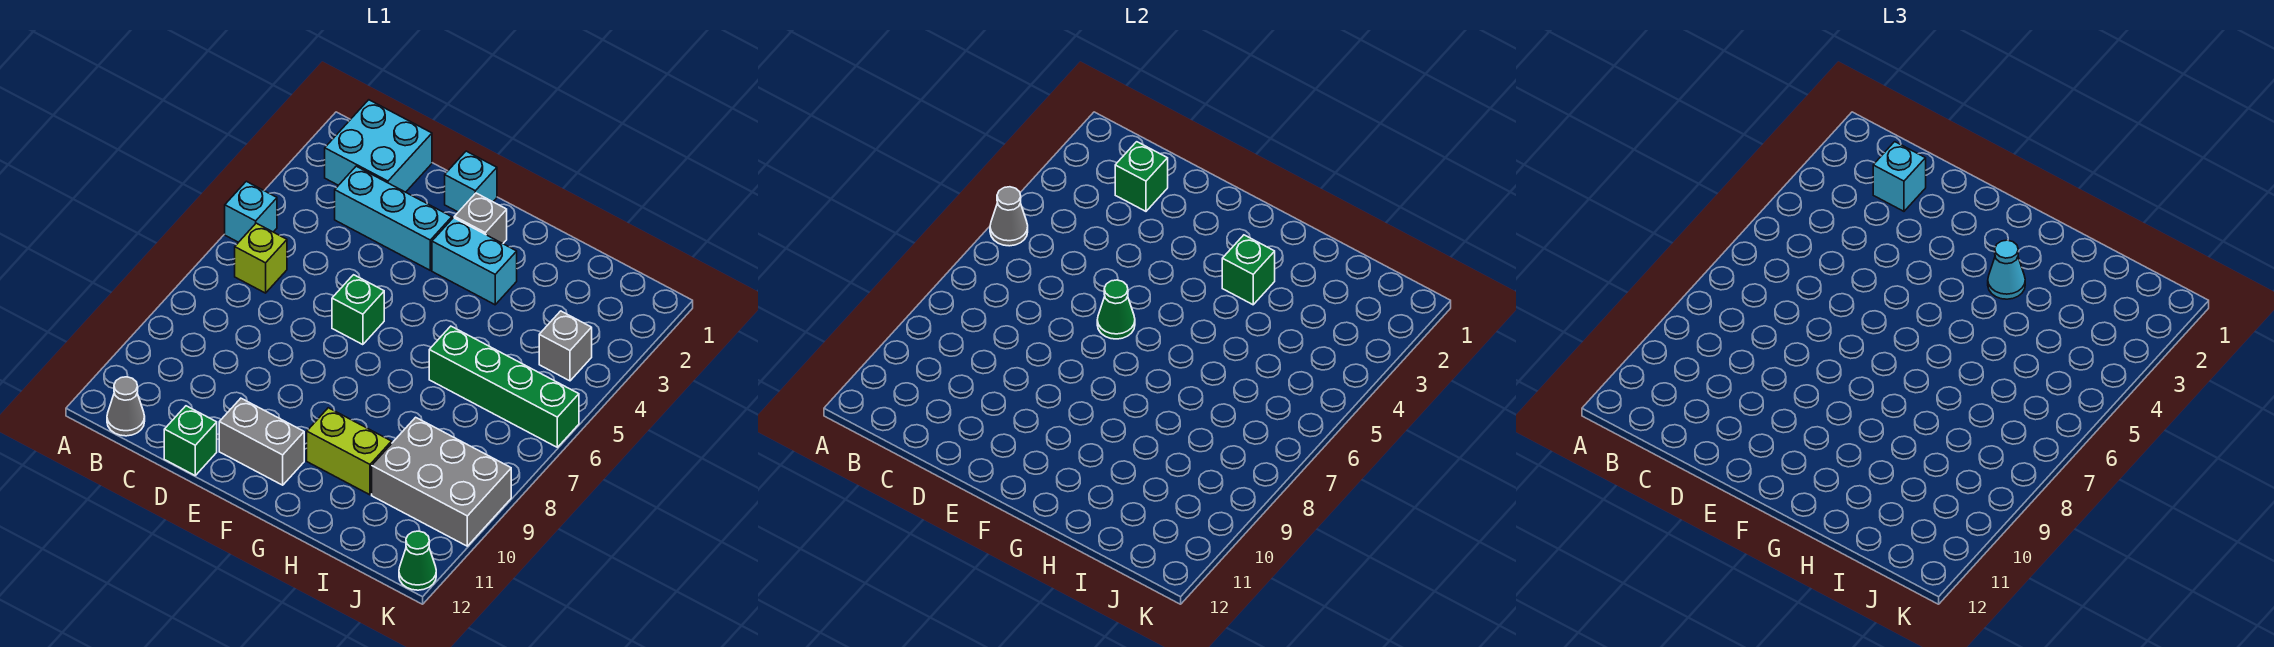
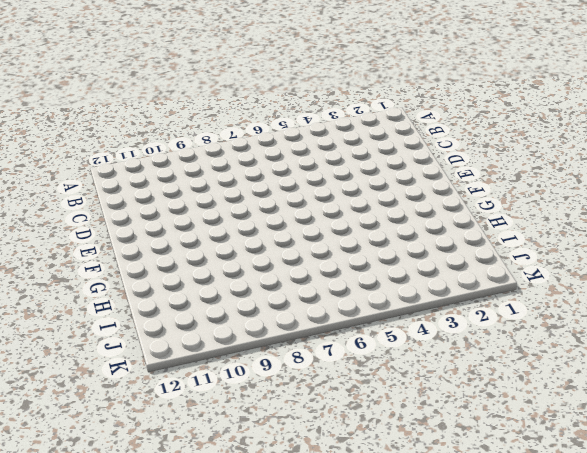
none -> cyan 1x1 brick [225,181,277,242]
none -> cyan 2x2 brick [325,100,432,192]
none -> lime 1x1 brick [235,223,287,293]

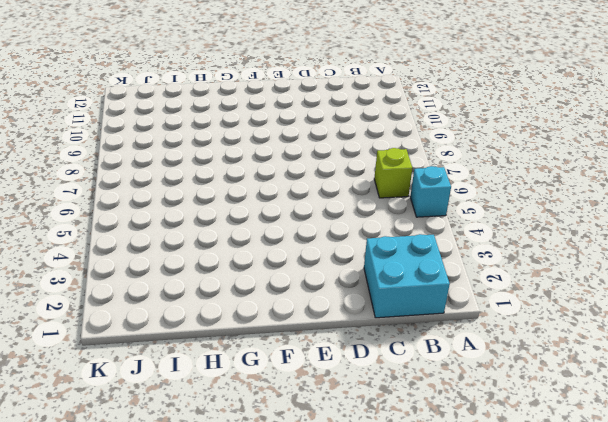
none -> grey 1x1 cone [107,377,145,436]
none -> cyan 1x3 brick [335,166,452,270]
none -> green 1x1 brick [164,406,217,475]

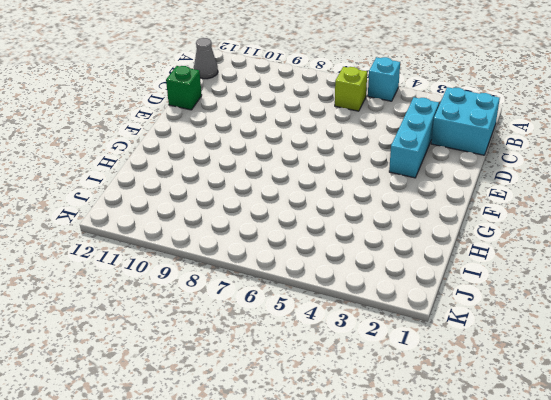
none -> cyan 1x1 brick [445,151,497,212]
none -> green 1x1 brick [332,275,384,345]
none -> grey 1x2 brick [219,398,304,485]

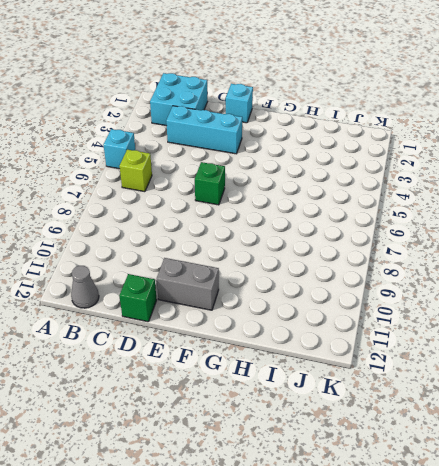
none -> grey 1x1 brick [454,193,507,244]
none -> cyan 1x2 brick [432,218,517,305]
none -> lime 1x2 brick [307,408,392,495]

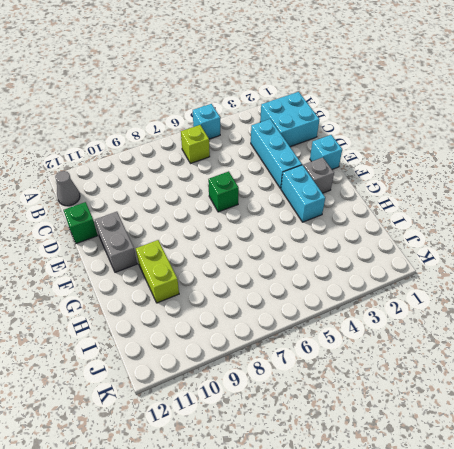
none -> green 1x4 brick [429,326,579,447]
none -> grey 2x3 brick [372,417,511,546]
none -> grey 1x1 brick [539,311,592,381]

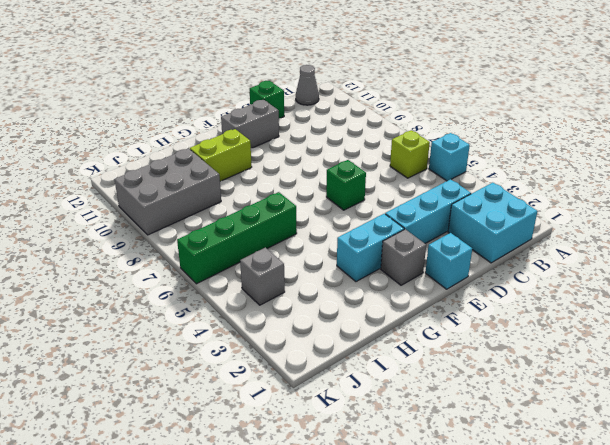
none -> green 1x1 cone [399,531,436,590]
none -> grey 1x1 cone [990,187,1028,246]
none -> green 1x1 brick [1115,142,1168,211]

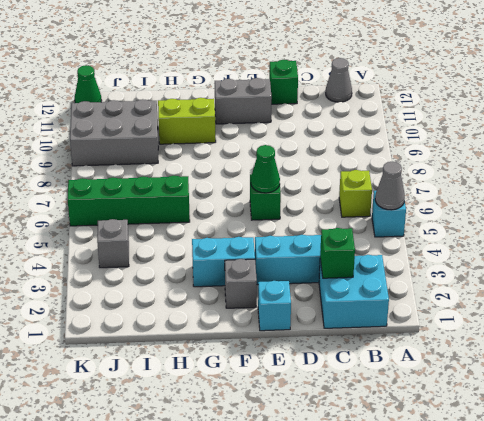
none -> green 1x1 brick [1222,235,1275,305]
none -> cyan 1x1 brick [1873,142,1926,211]
none -> cyan 1x1 cone [1988,240,2025,299]

